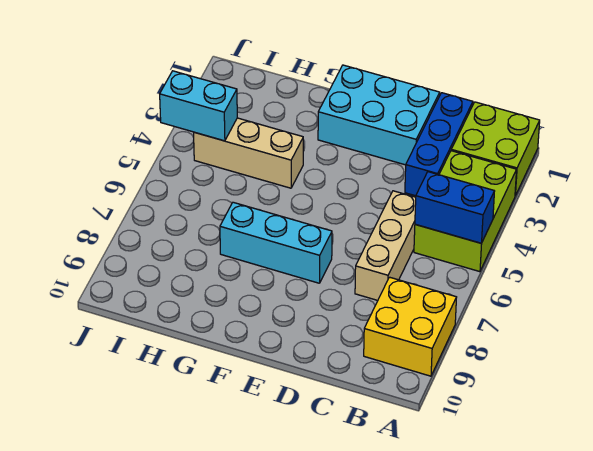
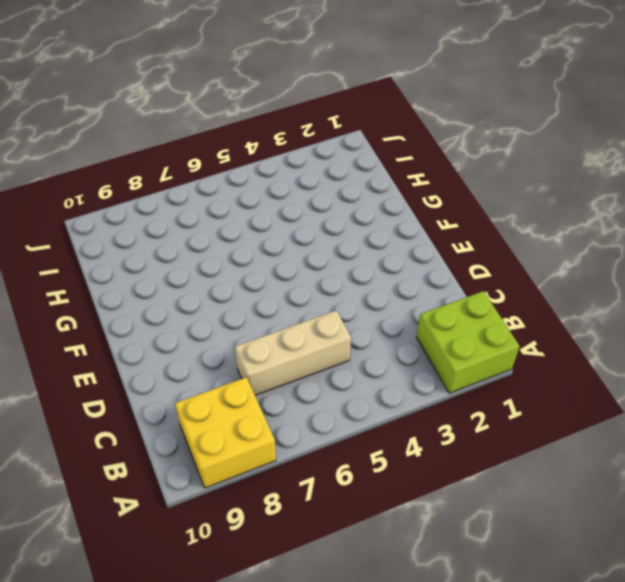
none -> lime 2x3 brick [414,151,517,272]
none -> blue 1x3 brick [405,93,473,196]

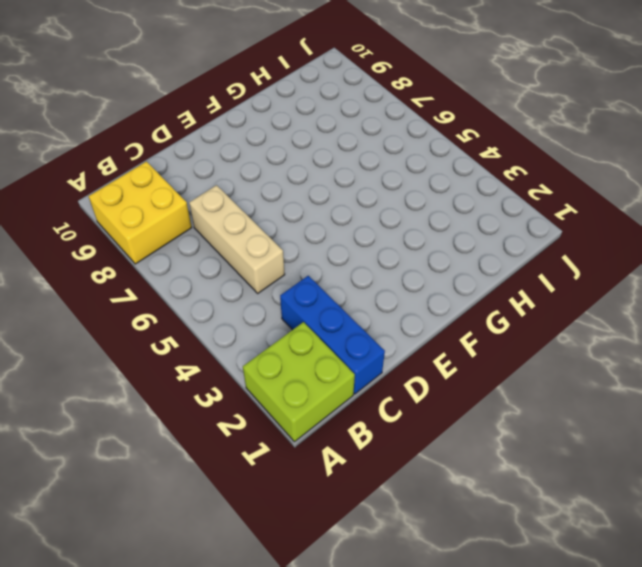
none -> lime 2x3 brick [414,151,517,272]
none -> cyan 2x3 brick [318,65,440,165]

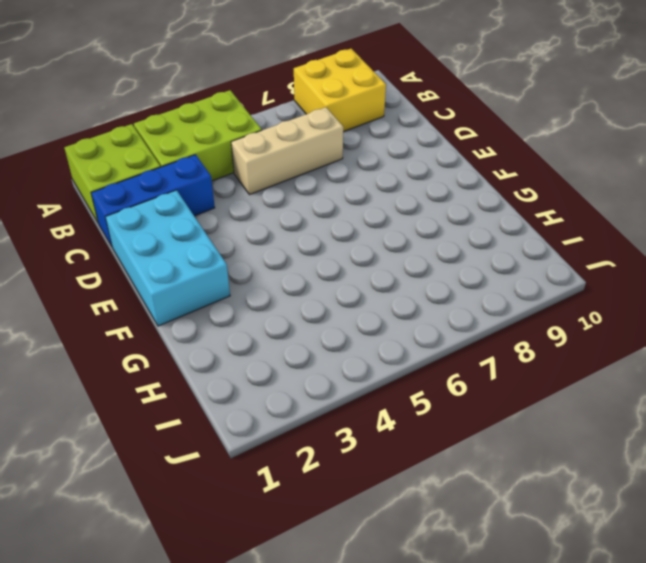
none -> cyan 1x3 brick [220,202,332,283]
none -> tan 1x3 brick [194,118,303,188]

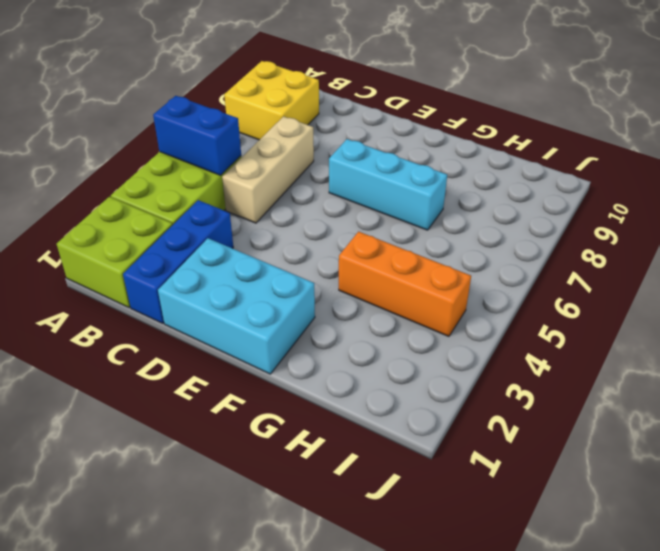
orange 1x3 brick [339,232,471,336] -> tan 1x3 brick [194,118,303,188]
none -> cyan 1x2 brick [160,71,237,141]

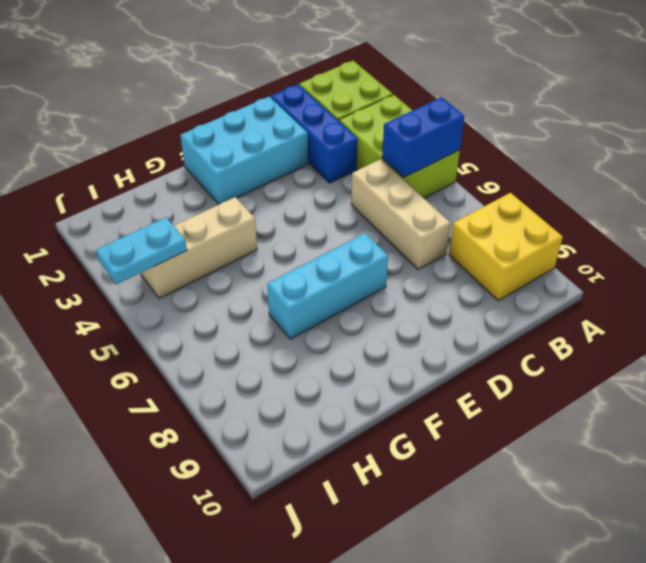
cyan 1x2 plate [96,217,187,284] -> cyan 1x2 brick [160,71,237,141]

